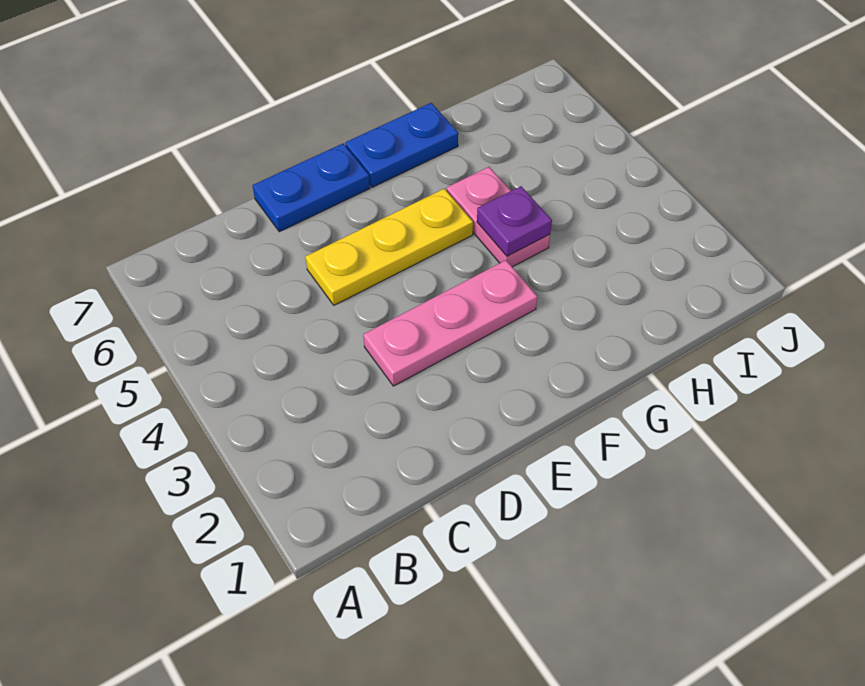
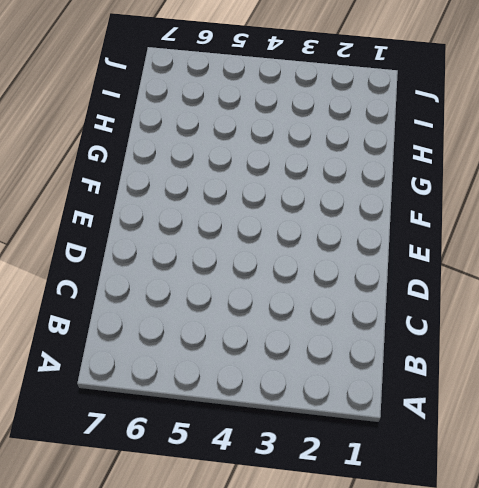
none -> pink 1x3 plate [363,260,537,386]
none -> yellow 1x3 plate [305,189,473,305]

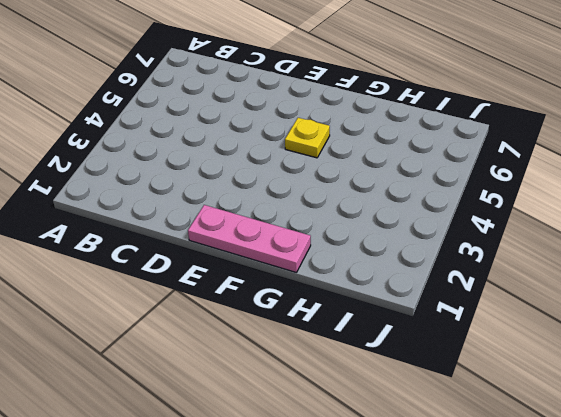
pink 1x3 plate [188,205,311,273] -> pink 1x3 plate moved to [363,260,537,386]
yellow 1x1 plate [285,118,330,158] -> yellow 1x3 plate [305,189,473,305]
none -> blue 1x2 plate [252,144,370,232]
none -> blue 1x2 plate [345,103,458,187]

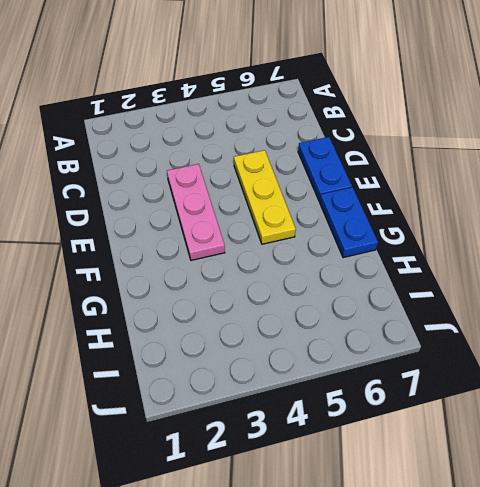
none -> pink 1x2 plate [447,167,550,267]
none -> purple 1x1 plate [477,186,552,256]

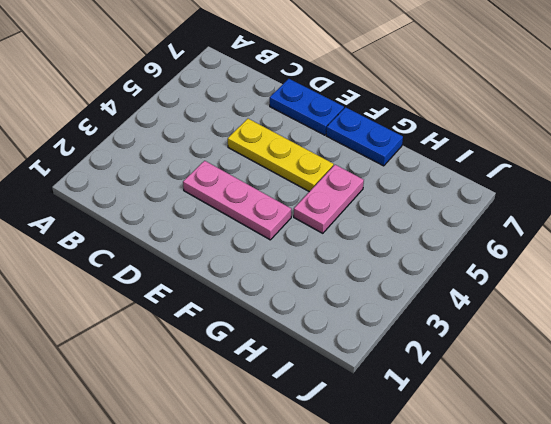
none -> purple 1x1 plate [477,186,552,256]

